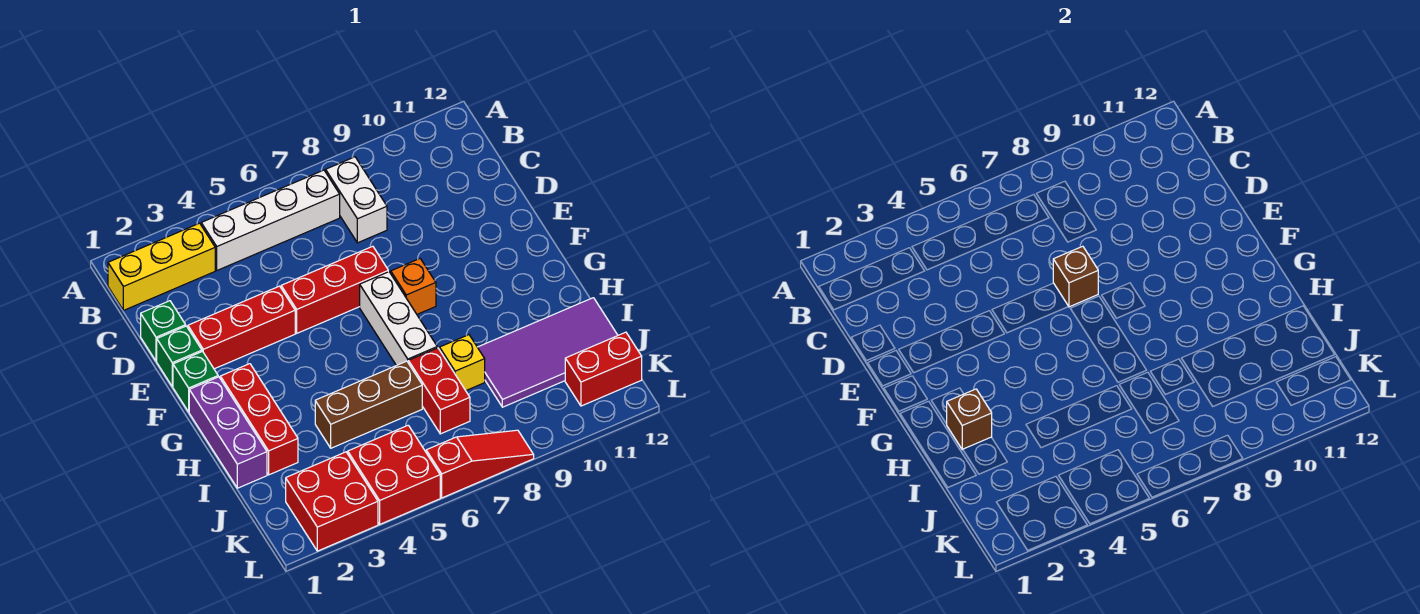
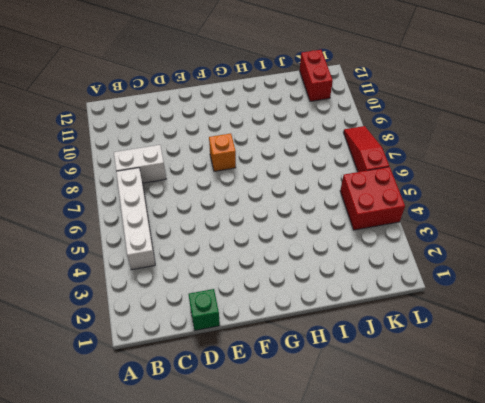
none -> yellow 1x3 brick [108,223,215,310]
none -> green 1x1 brick [157,326,202,387]
none -> red 1x3 brick [188,286,295,369]

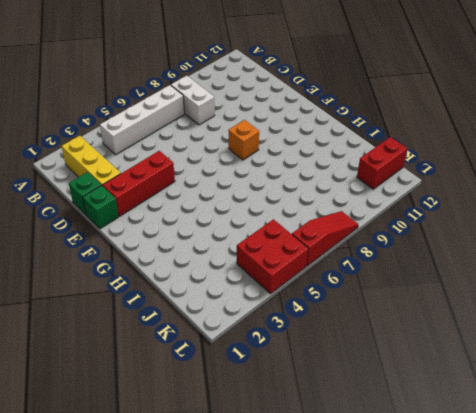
yellow 1x3 brick [62,136,121,186] -> yellow 1x3 brick turned to [108,223,215,310]
none -> red 1x3 brick [281,246,388,333]
none -> green 1x1 brick [173,352,218,412]
none -> white 1x3 brick [360,272,437,366]

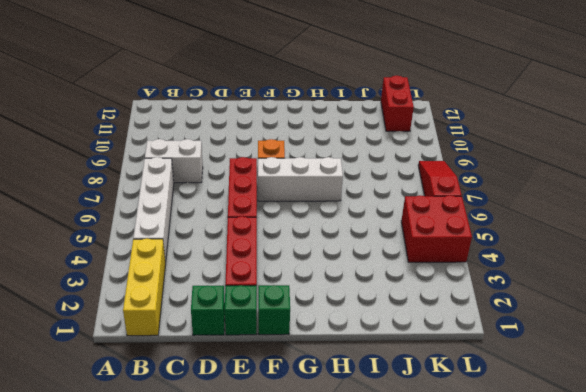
none -> purple 1x3 brick [189,377,267,488]
none -> red 1x3 brick [220,364,298,475]
none -> brown 1x3 brick [315,361,422,448]

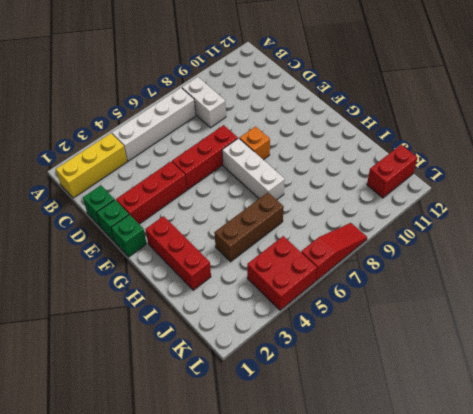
none -> purple 1x3 brick [189,377,267,488]
none -> red 1x2 brick [408,348,470,434]
none -> yellow 1x1 brick [440,335,485,391]

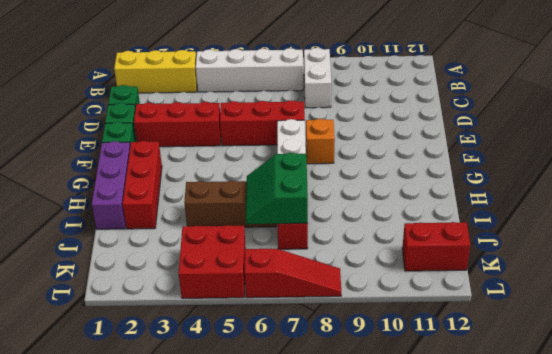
green 2x2 slope [246,153,308,224] -> none
none -> yellow 1x1 brick [440,335,485,391]
none -> purple 2x4 tile [478,298,618,407]
none -> red 2x2 brick [286,452,378,551]

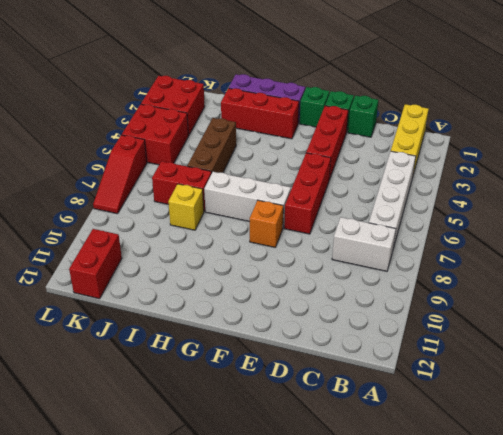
none -> purple 2x4 tile [478,298,618,407]
none -> brown 1x1 brick [1053,246,1098,307]
none -> brown 1x1 brick [947,389,992,450]

